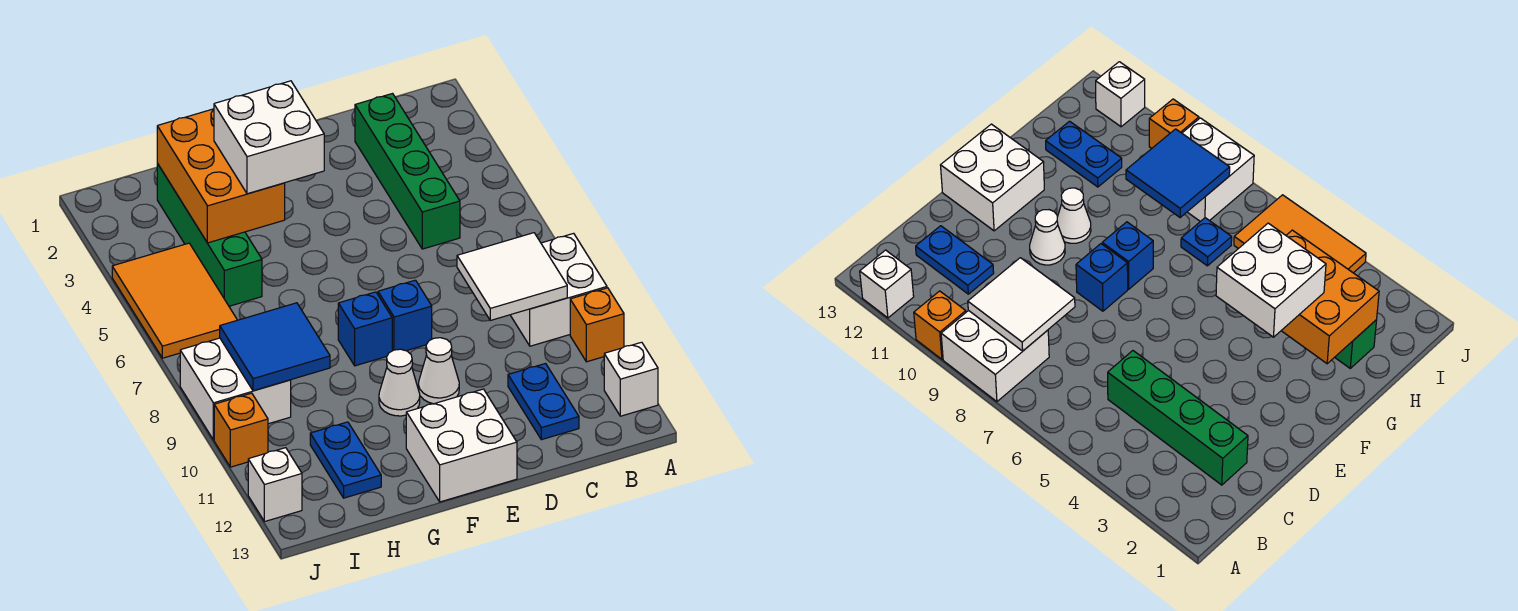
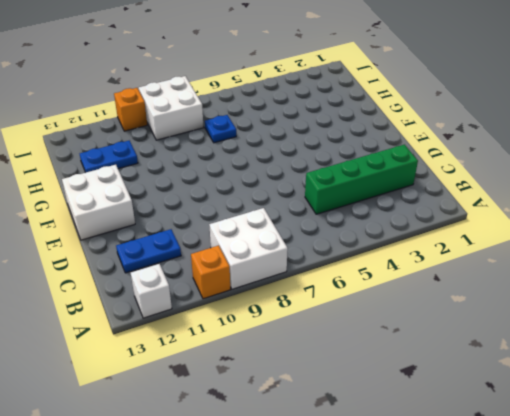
none -> blue 1x1 brick [378,280,432,351]
none -> white 1x1 cone [419,338,459,404]
none -> blue 1x1 brick [338,292,392,366]

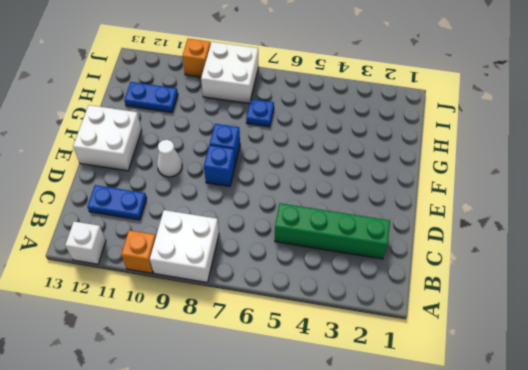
none -> white 1x1 cone [379,349,420,416]
none -> green 1x4 brick [157,164,262,306]
none -> orange 2x3 tile [112,243,237,358]

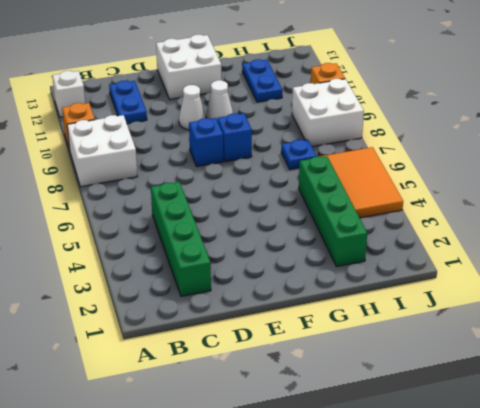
none -> white 1x1 brick [248,448,302,522]
none -> white 2x2 tile [457,233,567,320]
none -> orange 2x3 brick [157,109,285,243]

